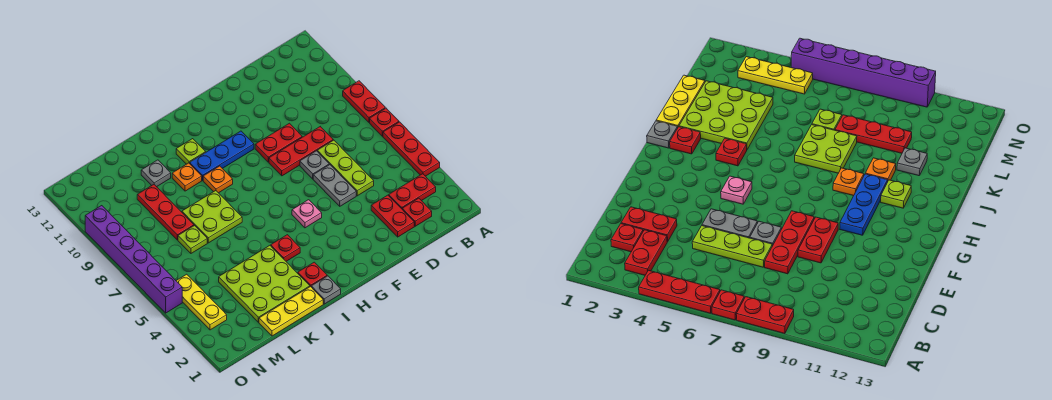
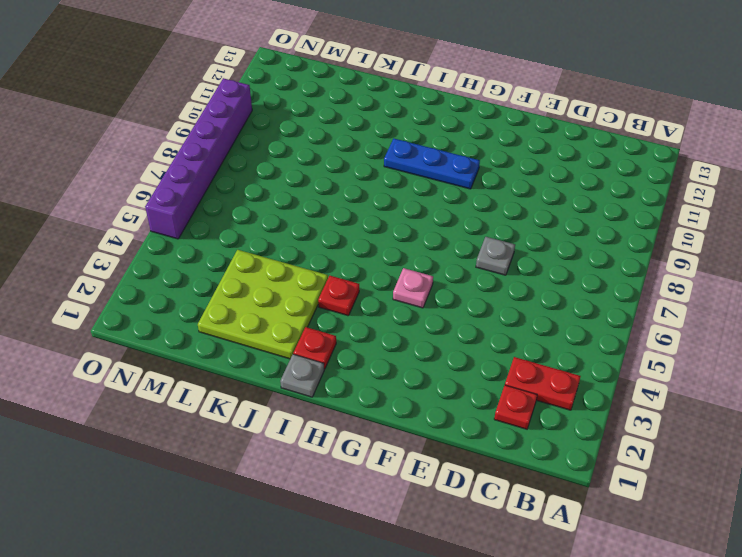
none -> red 1x3 plate [383,122,440,176]
none -> red 1x1 plate [370,108,399,136]
none -> red 1x2 plate [343,81,385,122]

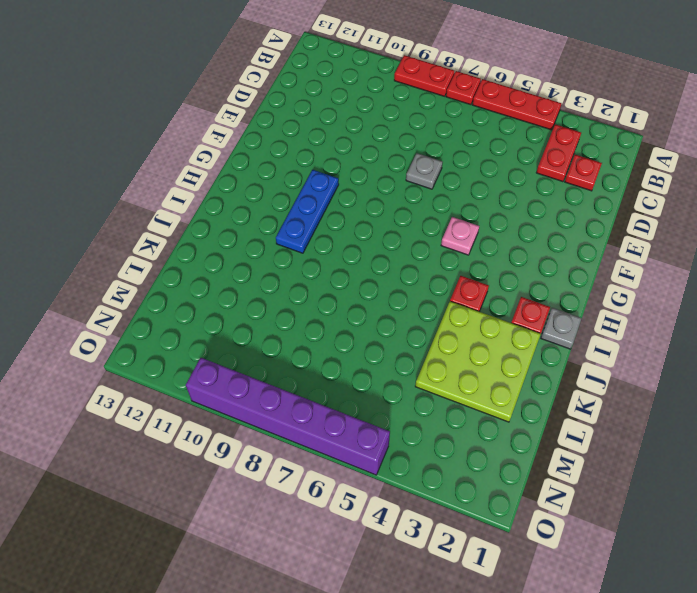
none -> red 1x2 plate [371,195,414,237]
none -> lime 1x3 plate [317,140,374,196]
none -> red 1x3 plate [269,127,333,176]

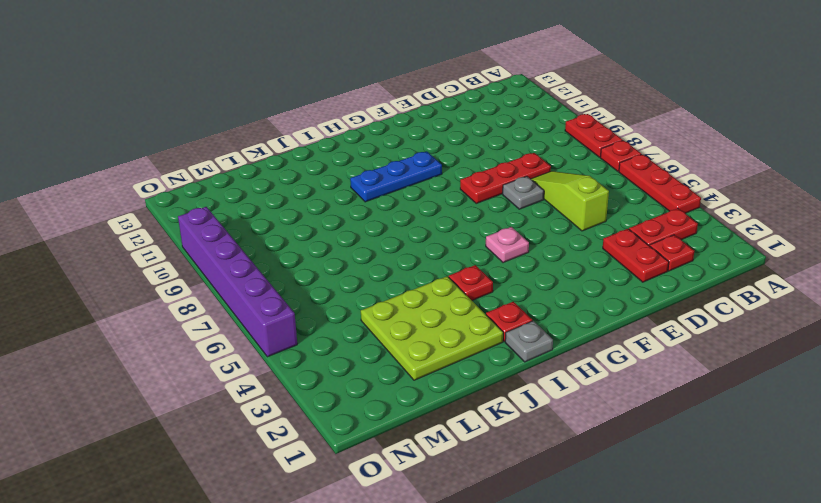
lime 1x3 slope [531,171,609,231] -> lime 1x3 plate [317,140,374,196]
none -> grey 1x2 plate [313,165,356,206]
none -> red 1x2 plate [255,123,302,162]
none -> orange 1x1 plate [203,166,233,193]

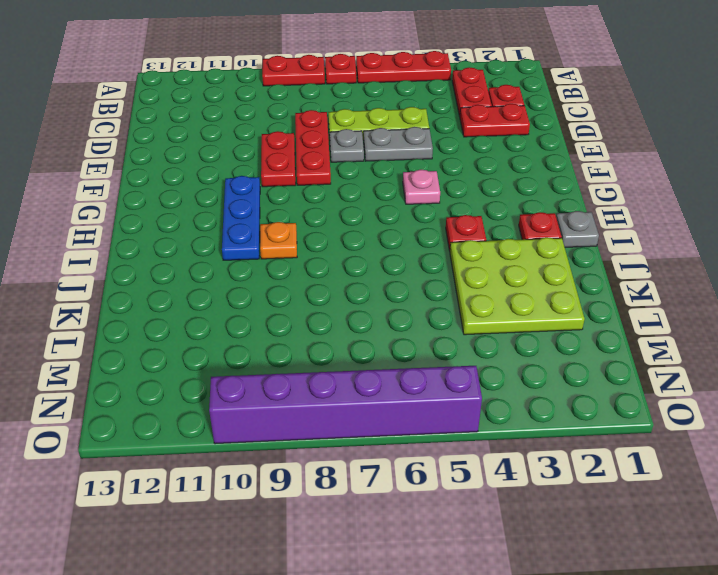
none -> lime 1x1 plate [176,139,206,164]
none -> yellow 1x3 plate [259,286,323,336]
none -> lime 2x2 plate [182,191,242,243]

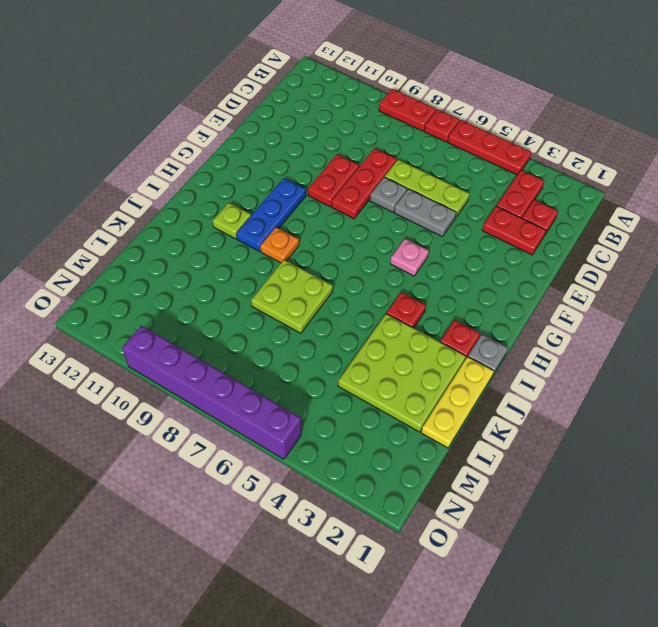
none -> orange 1x1 plate [172,163,202,191]
none -> grey 1x1 plate [141,160,171,187]
none -> lime 1x1 plate [178,226,207,253]

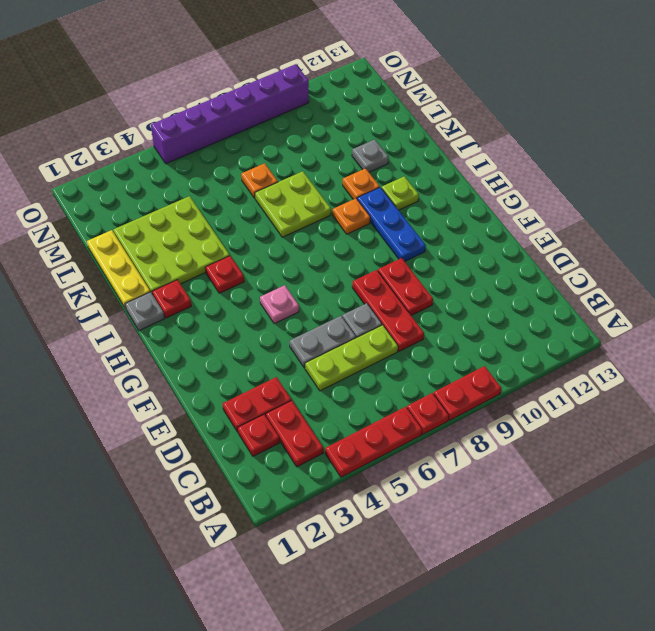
orange 1x1 plate [241,163,278,198] -> lime 1x1 plate [178,226,207,253]
none -> red 1x3 plate [137,185,194,240]
none -> yellow 1x3 plate [176,274,227,330]

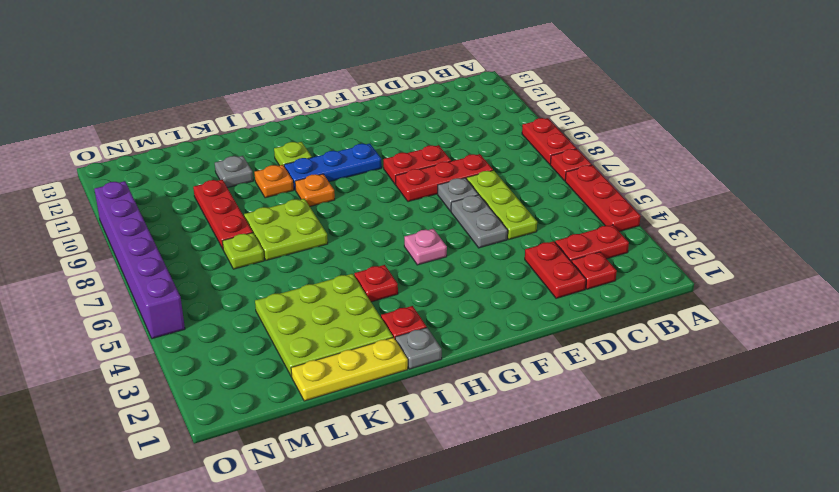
none -> yellow 1x3 plate [176,274,227,330]

